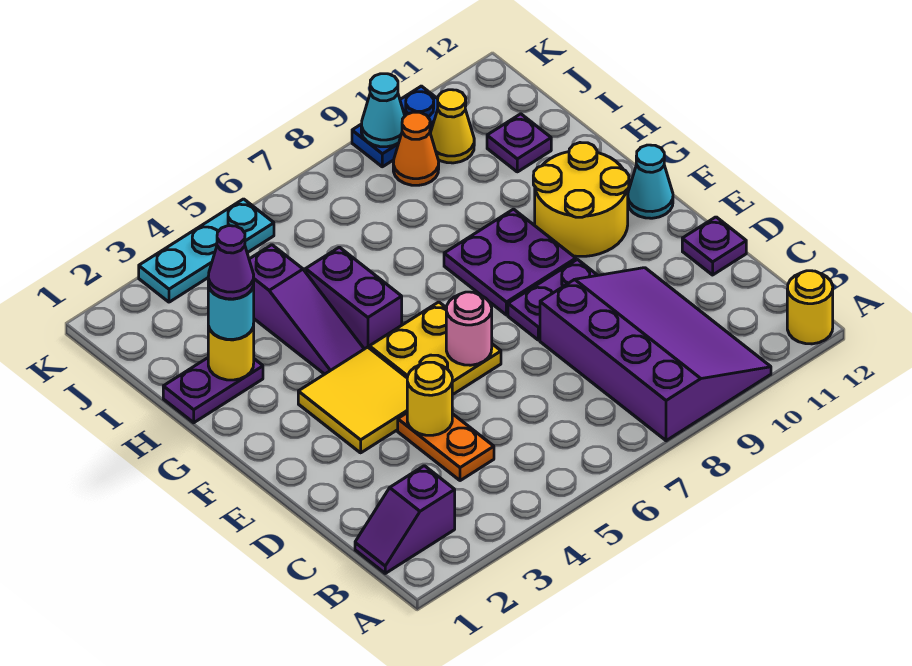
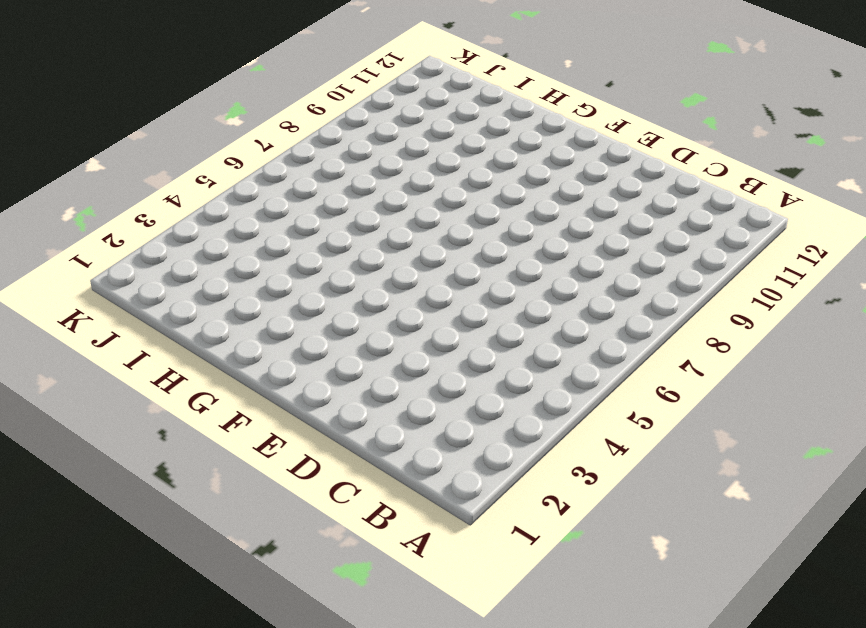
none -> purple 3x4 slope [540,268,771,441]
none -> yellow 1x1 round brick [787,271,833,344]
none -> purple 1x2 slope [355,466,455,573]

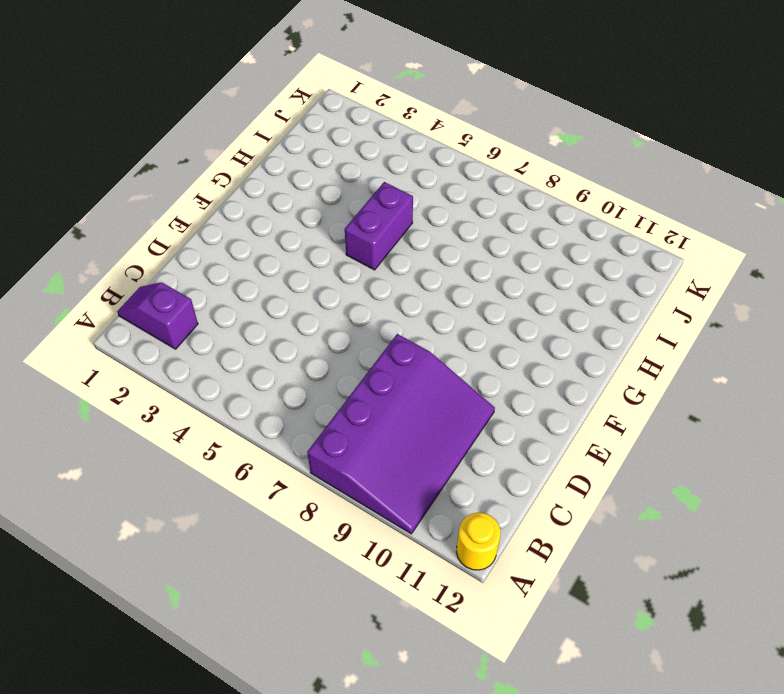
none -> orange 1x2 plate [398,413,494,481]
none -> purple 1x1 plate [682,217,746,275]
none -> yellow 2x2 tile [298,347,407,453]

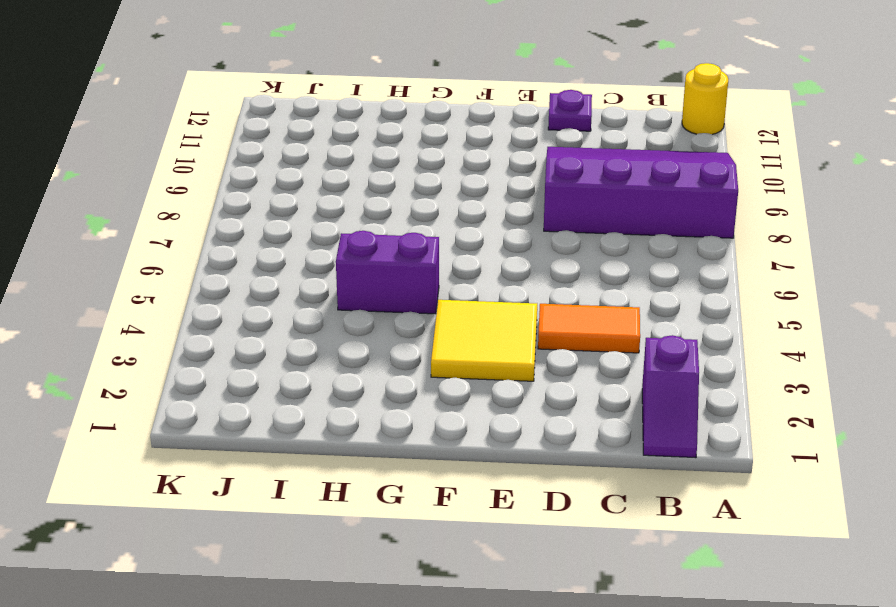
orange 1x2 tile [538,304,640,353] -> orange 1x2 plate [398,413,494,481]
none -> yellow 2x2 plate [369,302,501,395]
none -> purple 1x2 plate [508,259,598,340]
none -> purple 2x2 plate [444,209,576,315]

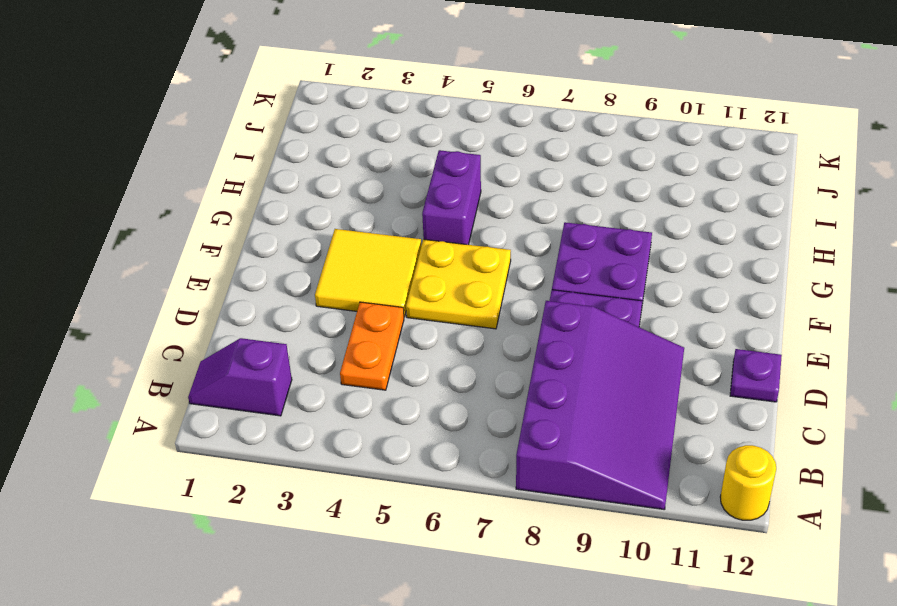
none -> yellow 2x2 round brick [533,143,629,256]
none -> cyan 1x1 cone [628,145,673,218]
none -> purple 1x3 slope [249,245,364,374]

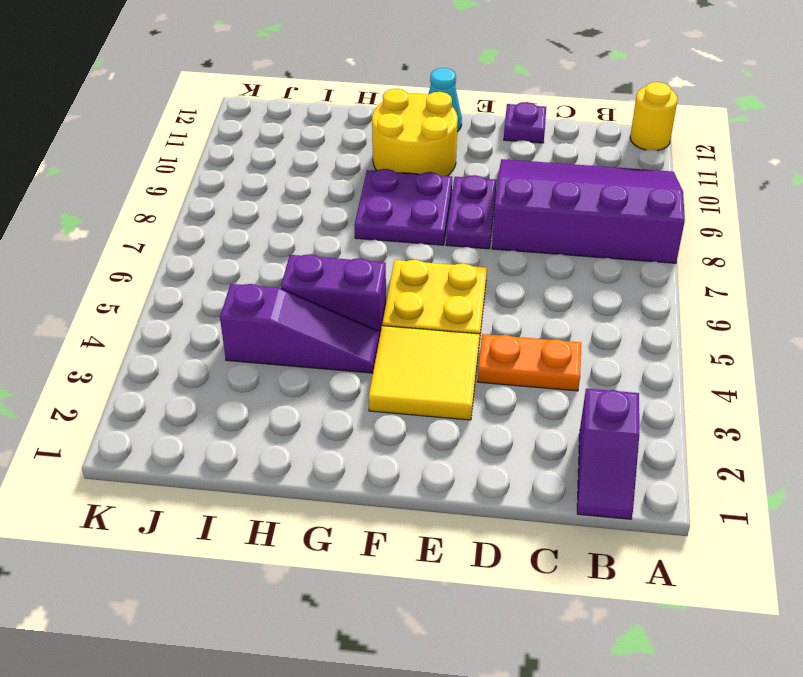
none -> purple 1x2 plate [163,358,263,423]
none -> purple 1x1 plate [487,114,551,172]
none -> orange 1x1 cone [393,112,439,185]

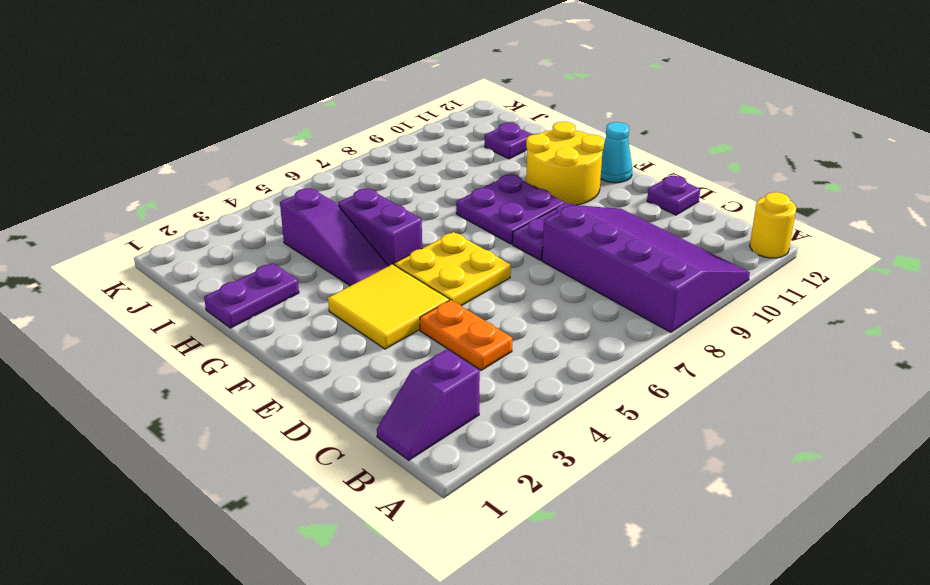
none -> orange 1x1 cone [393,112,439,185]
none -> yellow 1x1 cone [430,90,474,163]
none -> cyan 1x3 plate [139,199,274,302]

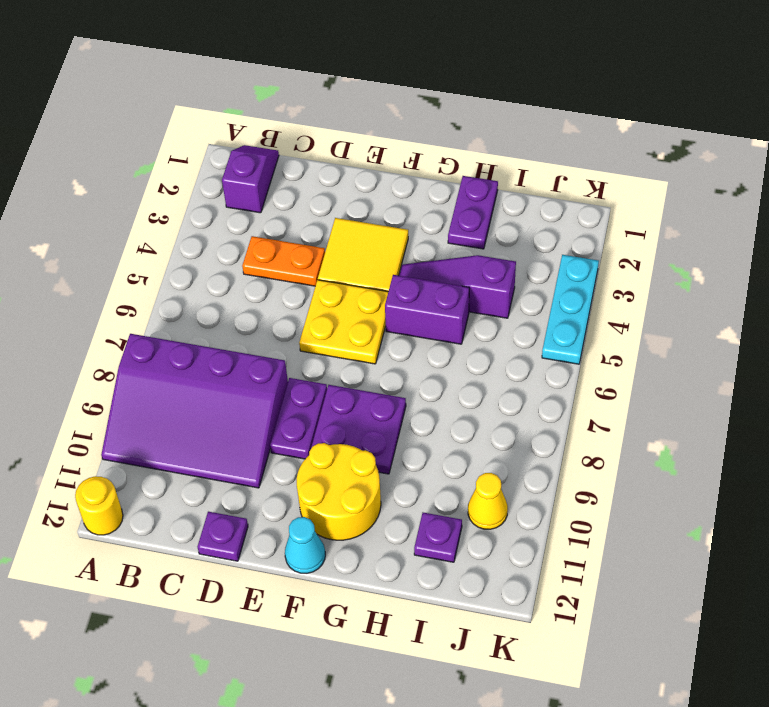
none -> orange 1x1 cone [393,112,439,185]
none -> blue 1x2 plate [352,86,438,167]
none -> yellow 1x1 round brick [407,362,452,435]

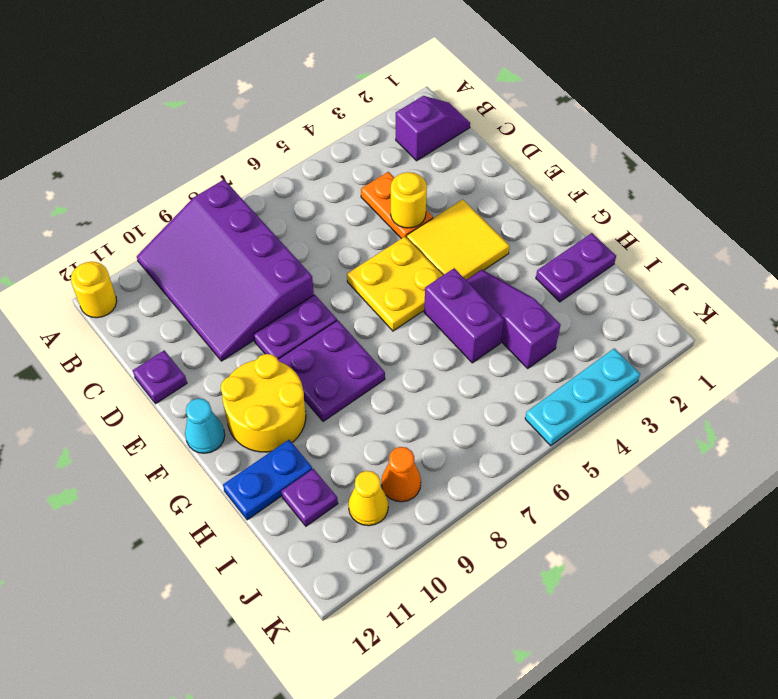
blue 1x2 plate [223,440,312,520] -> blue 1x2 plate moved to [352,86,438,167]
none -> pink 1x1 round brick [446,292,492,365]
none -> yellow 1x1 round brick [208,324,254,380]
none -> cyan 1x1 cone [361,74,405,147]

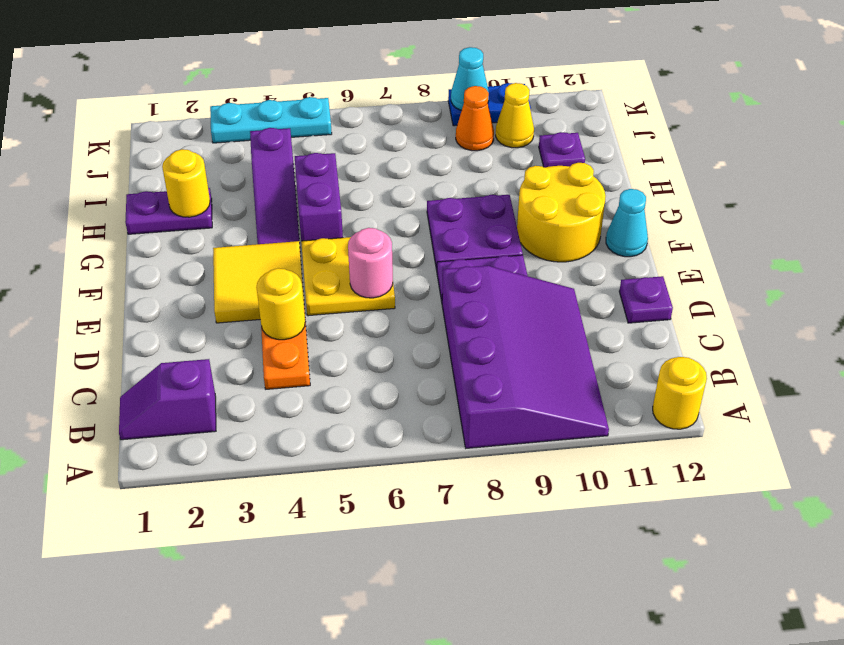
none -> cyan 1x1 round brick [208,284,254,340]
none -> purple 1x1 cone [208,226,254,299]

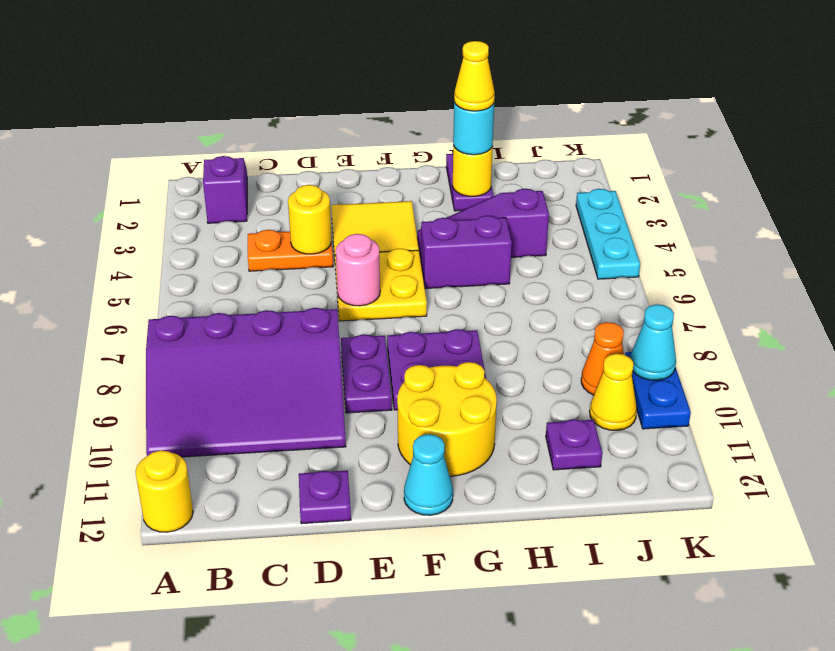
yellow 1x1 cone [454,41,495,111] -> purple 1x1 cone [208,226,254,299]

